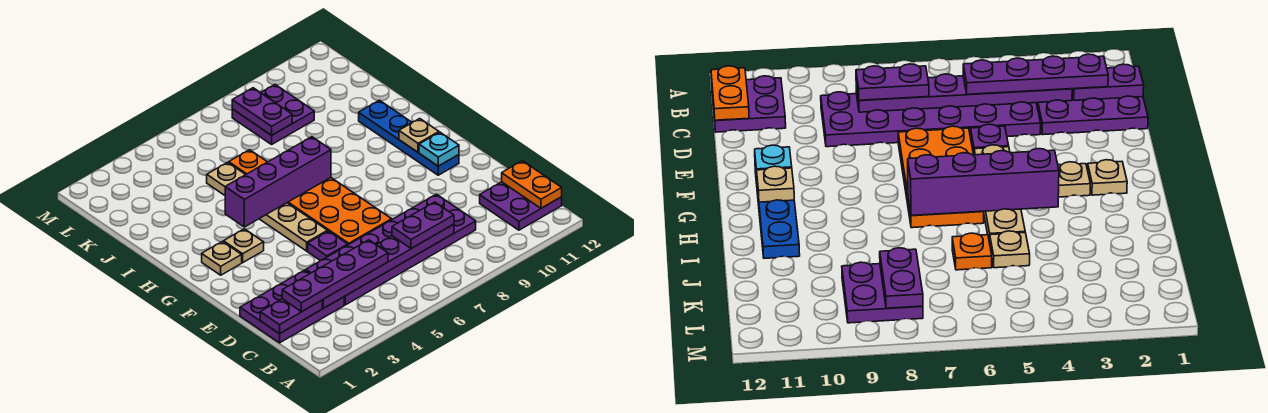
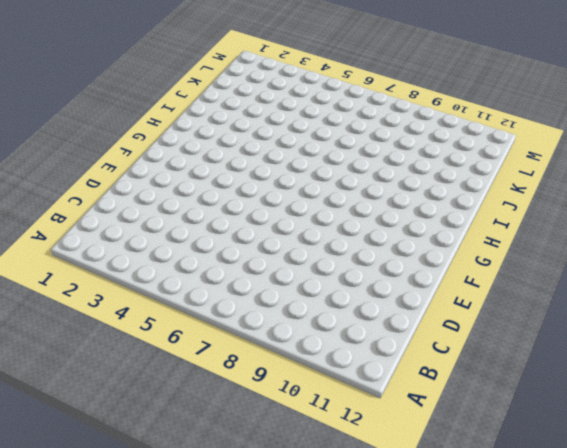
none -> purple 2x2 plate [480,182,562,230]
none -> purple 2x3 plate [240,270,344,343]
none -> purple 2x6 plate [306,194,476,305]

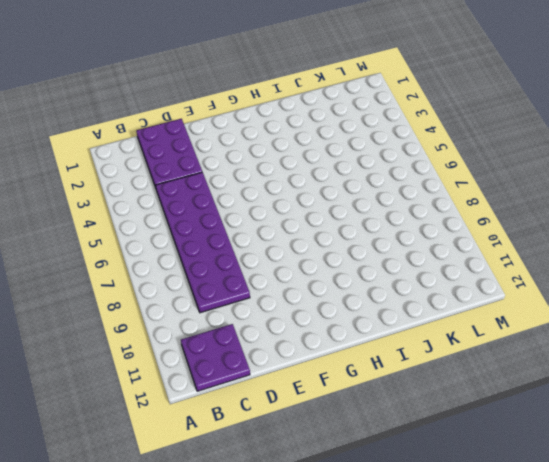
none -> purple 1x1 plate [308,231,348,261]
none -> orange 2x4 plate [287,178,392,245]
none -> tan 1x4 plate [260,203,328,251]

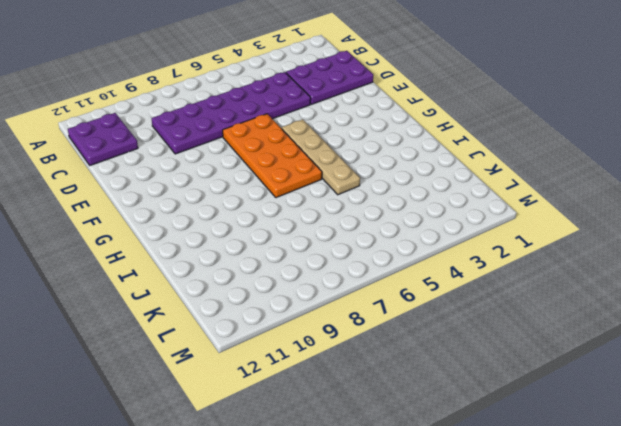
none -> purple 1x1 plate [308,231,348,261]
none -> blue 1x4 plate [359,100,459,175]
none -> tan 1x1 plate [202,242,242,275]

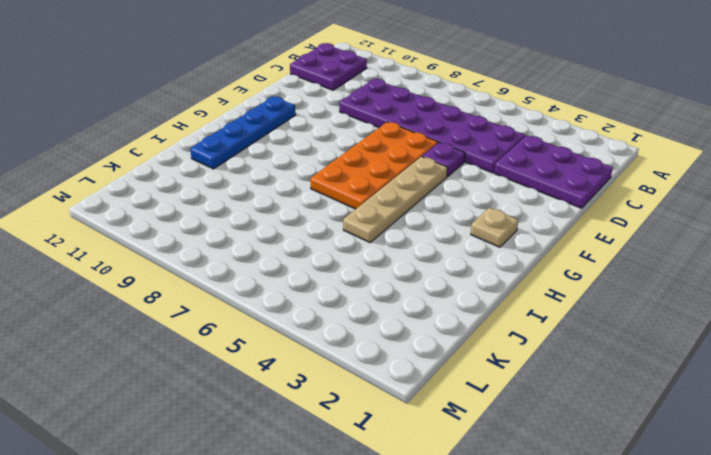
none -> tan 1x1 plate [223,229,264,262]
none -> tan 1x1 plate [207,162,246,195]
none -> orange 1x1 plate [229,150,267,174]

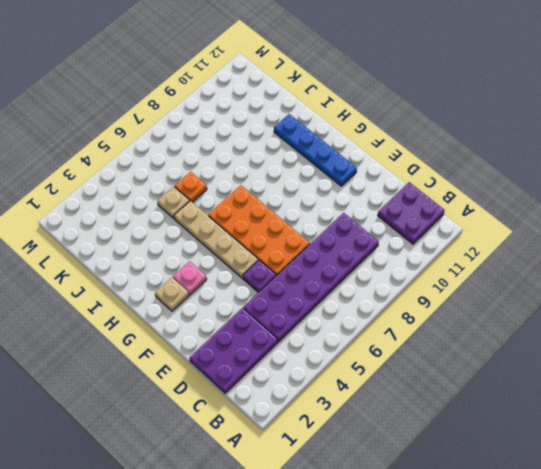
pink 1x1 plate [173,261,207,295] -> tan 1x1 plate [223,229,264,262]
none -> purple 2x2 plate [232,85,314,144]
none -> orange 1x2 plate [502,161,562,208]
none -> purple 1x2 plate [260,299,322,334]

